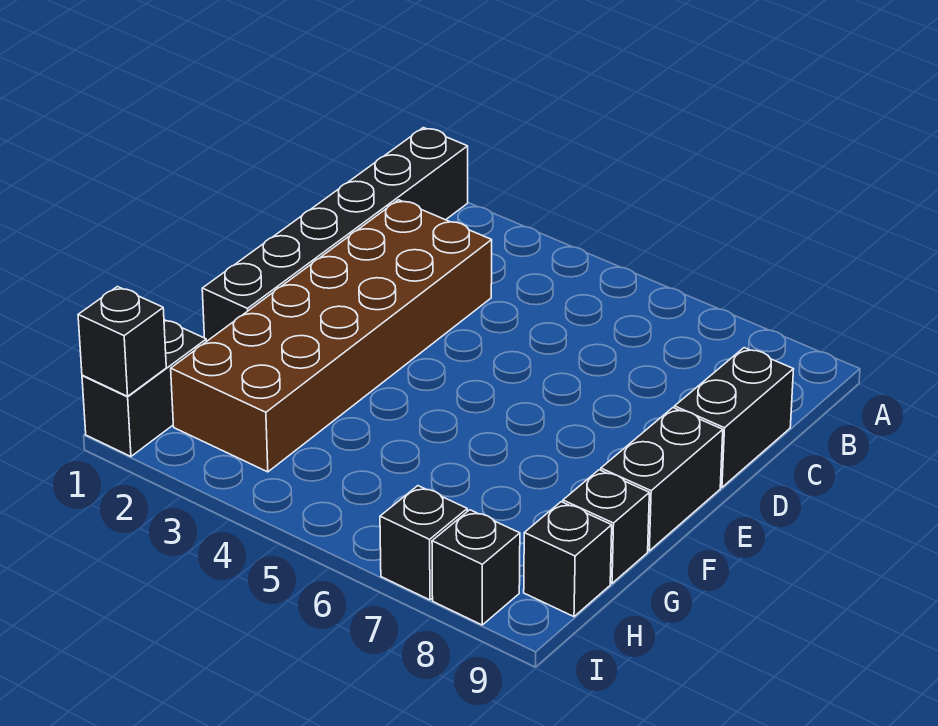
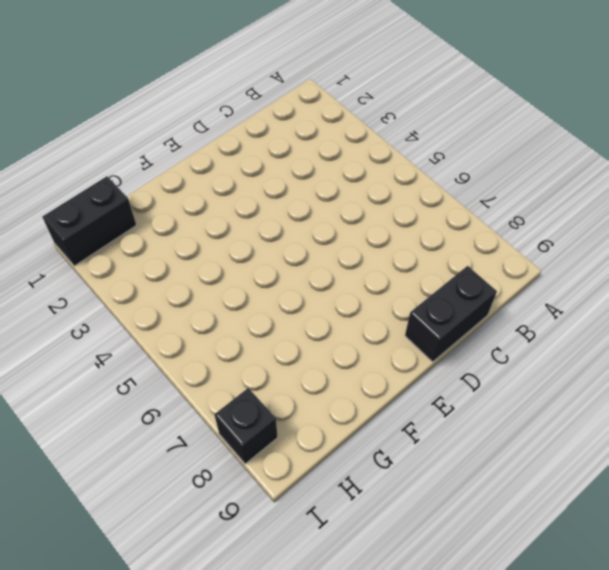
none -> black 1x6 brick [202,128,468,341]
none -> brown 2x6 brick [171,200,492,472]

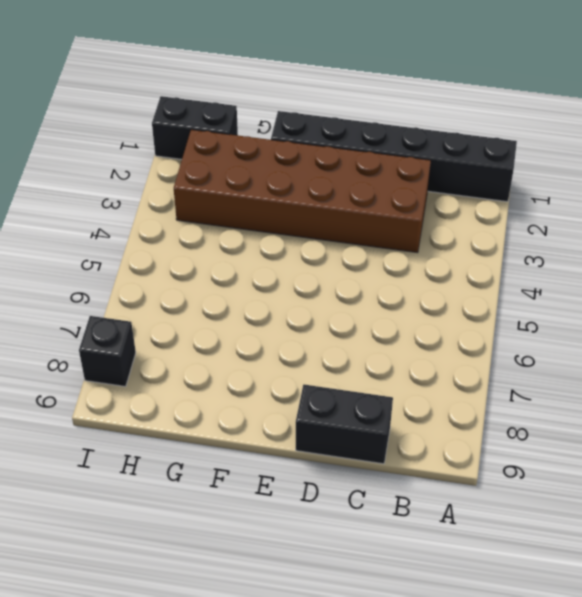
none -> black 1x2 brick [601,408,723,551]
none -> black 1x1 brick [563,470,649,583]

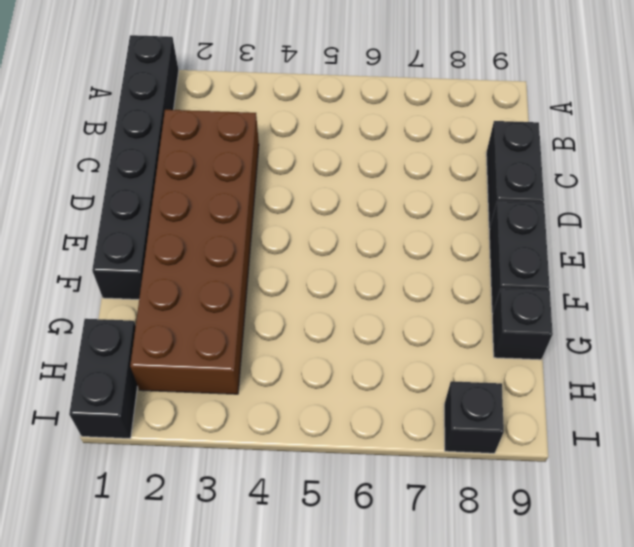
none -> black 1x1 brick [524,502,612,617]
none -> black 1x1 brick [380,486,467,600]

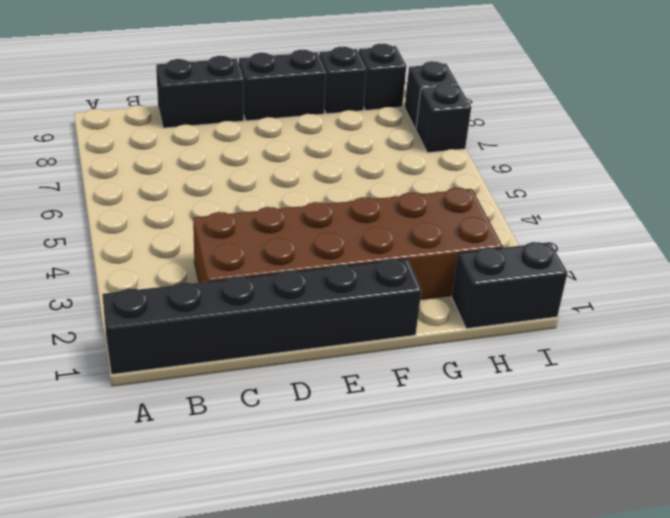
none -> black 1x1 brick [78,287,166,396]

